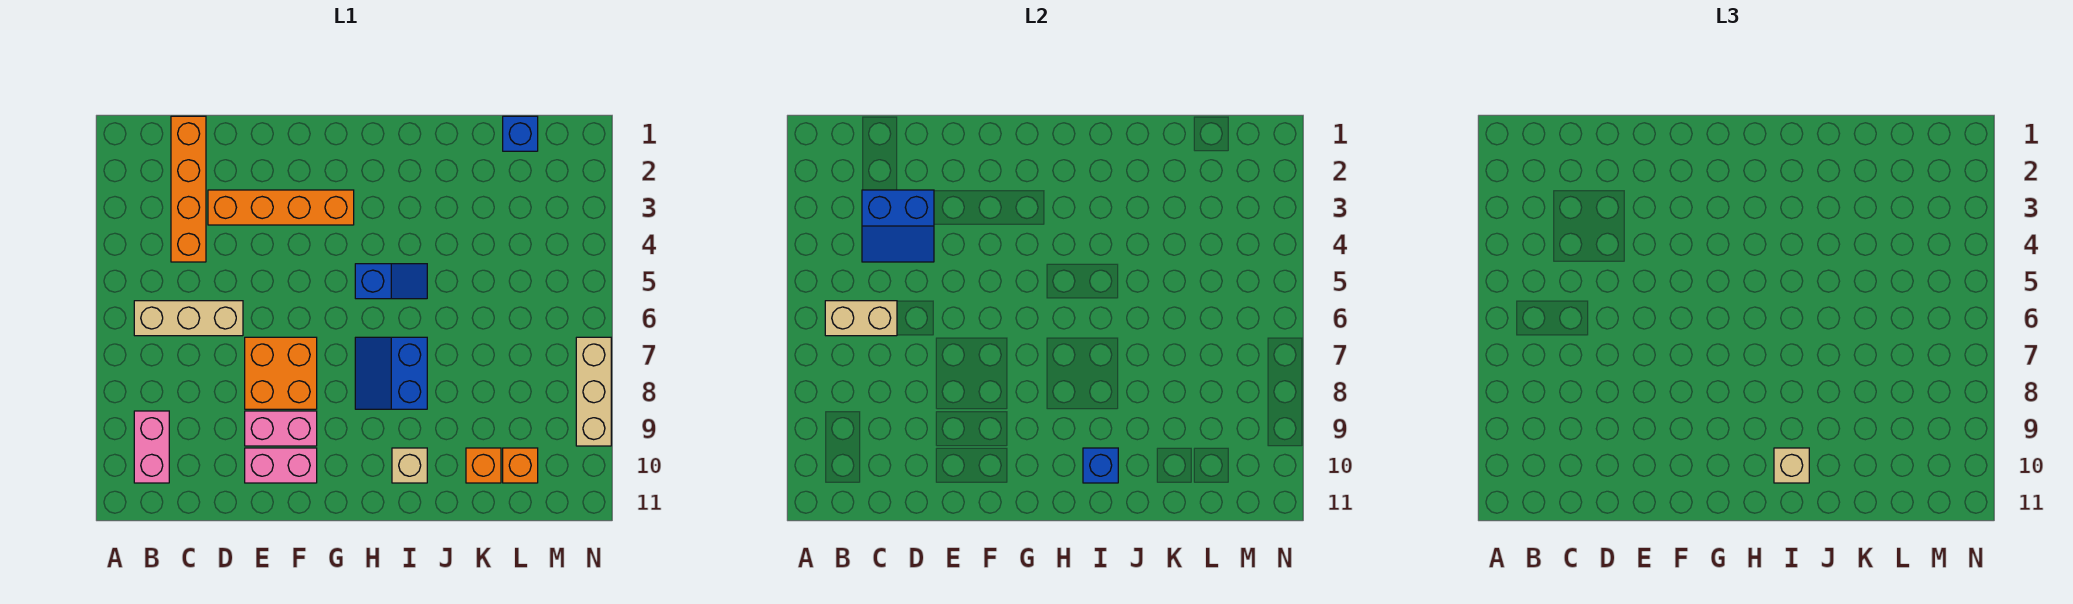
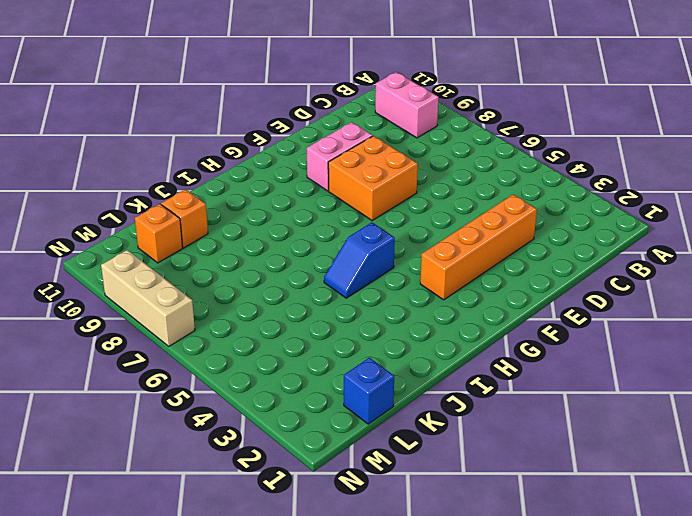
none -> tan 1x3 brick [134,301,243,336]
none -> orange 1x4 brick [171,116,206,262]
none -> pink 1x2 brick [245,448,317,483]

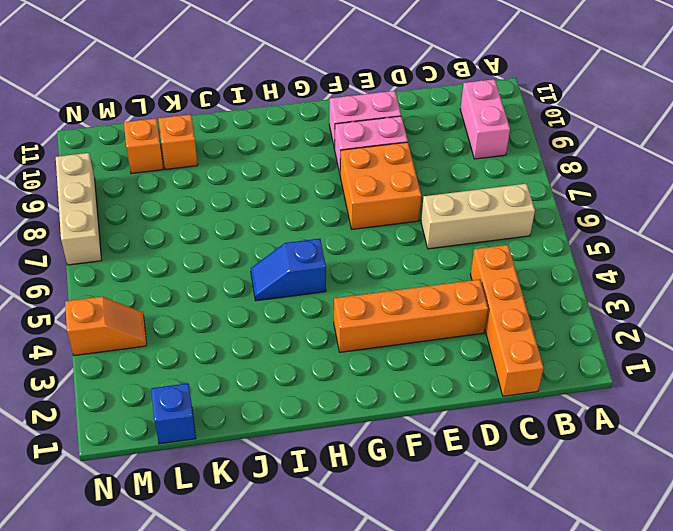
orange 1x2 slope [65,297,147,356] -> none
none -> blue 2x2 slope [355,337,427,409]
none -> tan 1x1 brick [392,448,427,483]
none -> tan 1x2 brick [825,301,897,336]

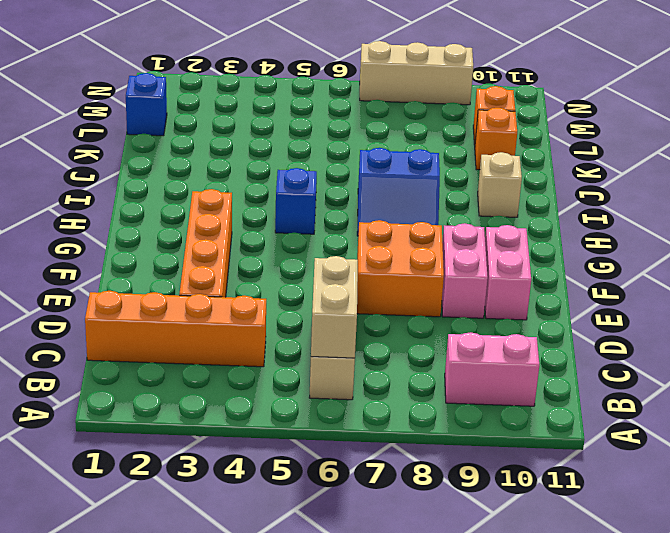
none -> blue 2x2 slope [862,190,934,262]
none -> blue 1x1 brick [1083,448,1118,483]
none -> tan 1x1 brick [1774,448,1809,483]

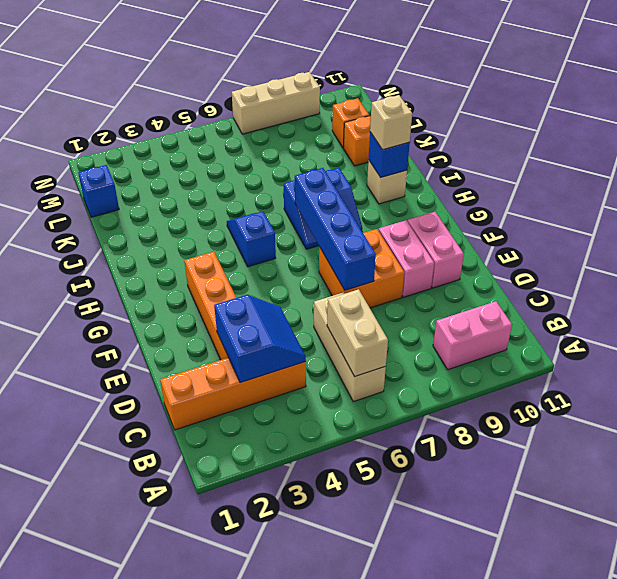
blue 1x4 brick [295,168,376,290] -> none

